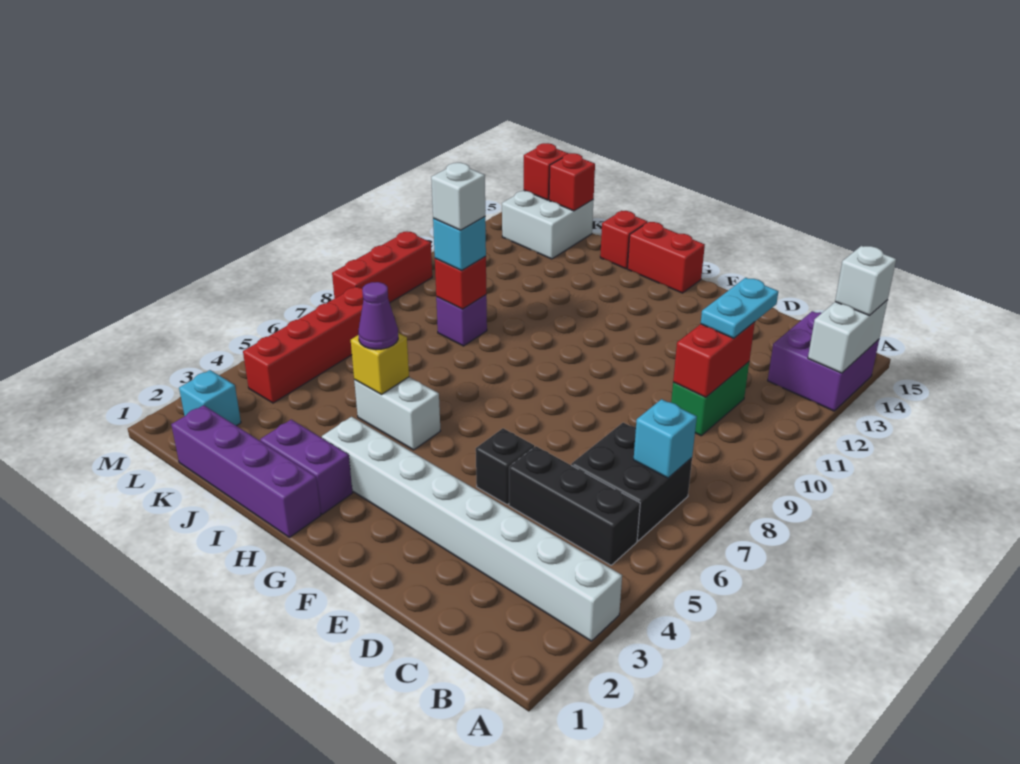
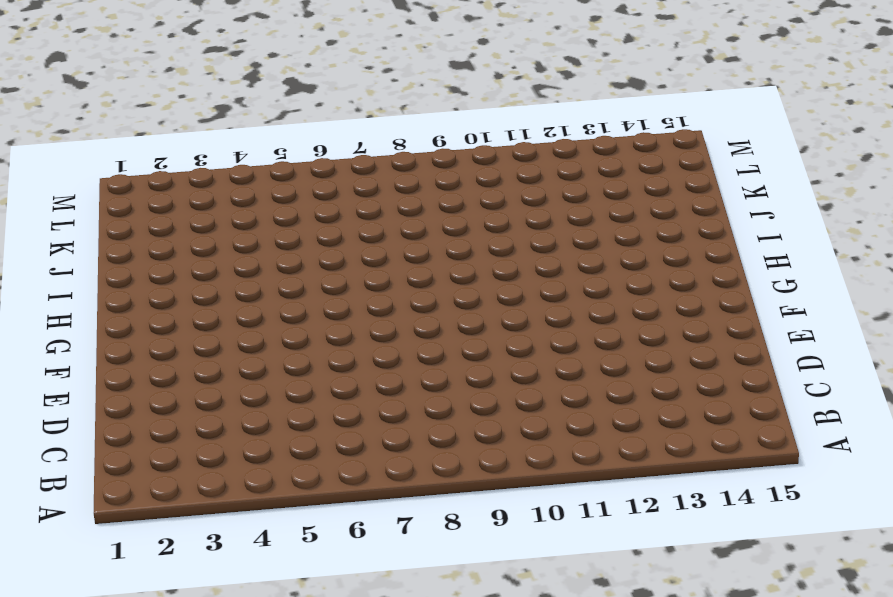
none -> white 1x8 brick [322,417,622,641]
none -> purple 2x2 brick [768,311,879,411]
none -> black 1x3 brick [509,446,640,565]

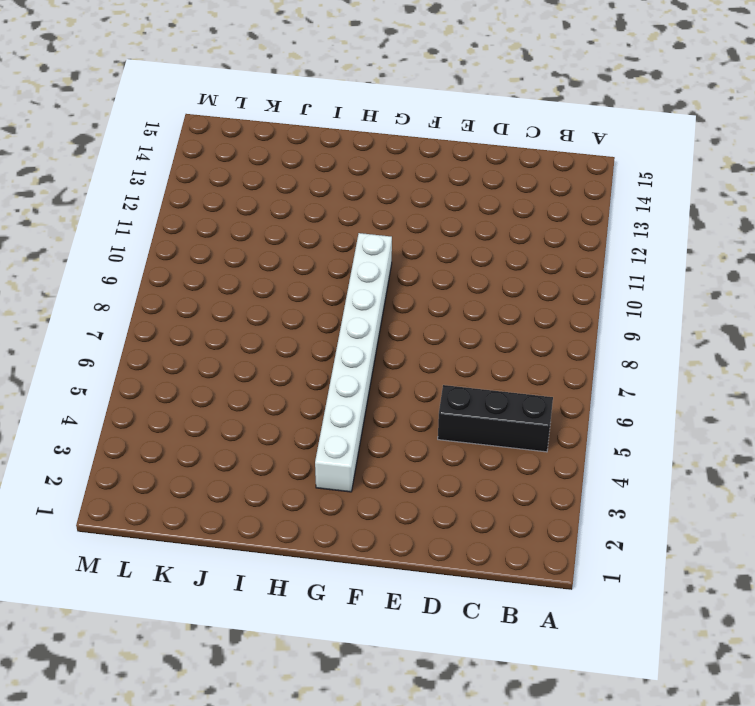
white 1x8 brick [315,233,392,492] -> white 1x8 brick turned to [322,417,622,641]
none -> purple 2x2 brick [768,311,879,411]
none -> black 2x2 brick [571,423,692,541]
none -> green 1x2 brick [671,362,749,436]

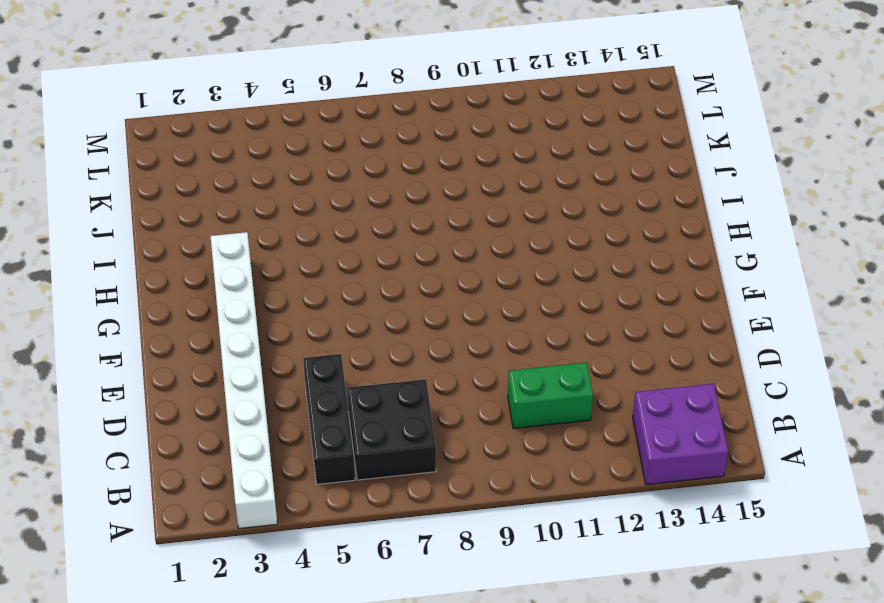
none -> black 1x1 brick [476,428,534,504]
none -> red 1x2 brick [627,222,705,293]
none -> purple 1x4 brick [171,405,321,537]

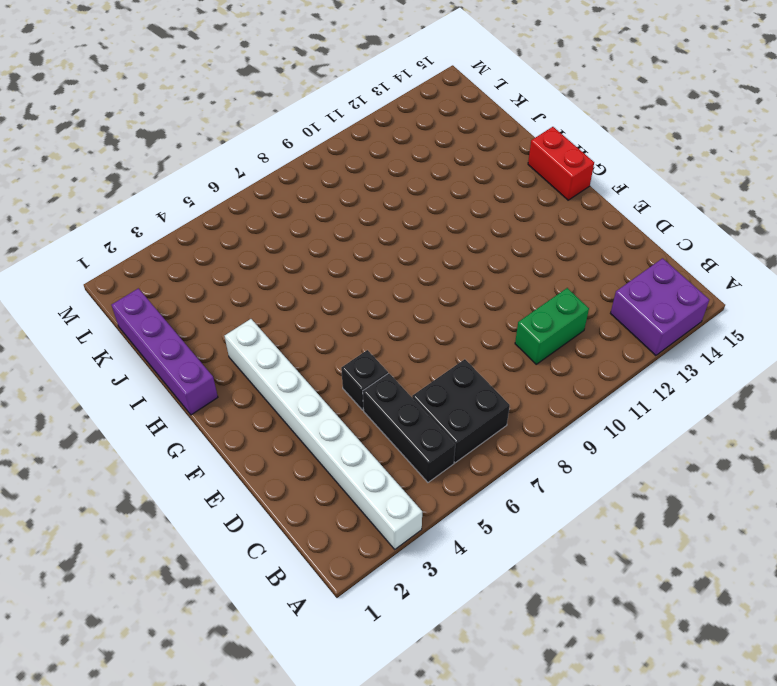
none -> purple 1x2 brick [260,420,353,514]
none -> white 1x2 brick [354,377,440,450]
none -> red 1x1 brick [600,211,648,269]

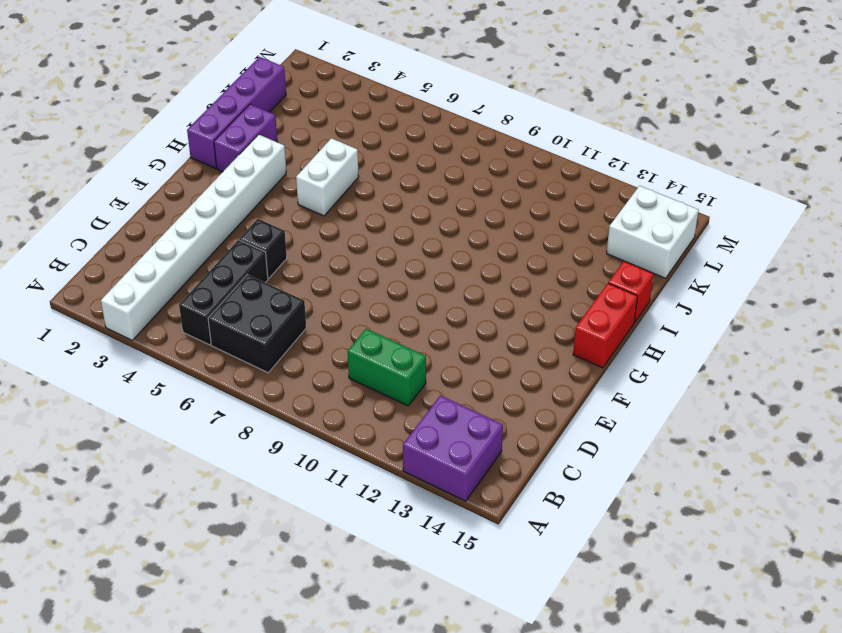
none -> purple 1x1 brick [436,295,487,346]
none -> cyan 1x1 brick [179,370,241,426]
none -> red 1x4 brick [243,287,363,403]

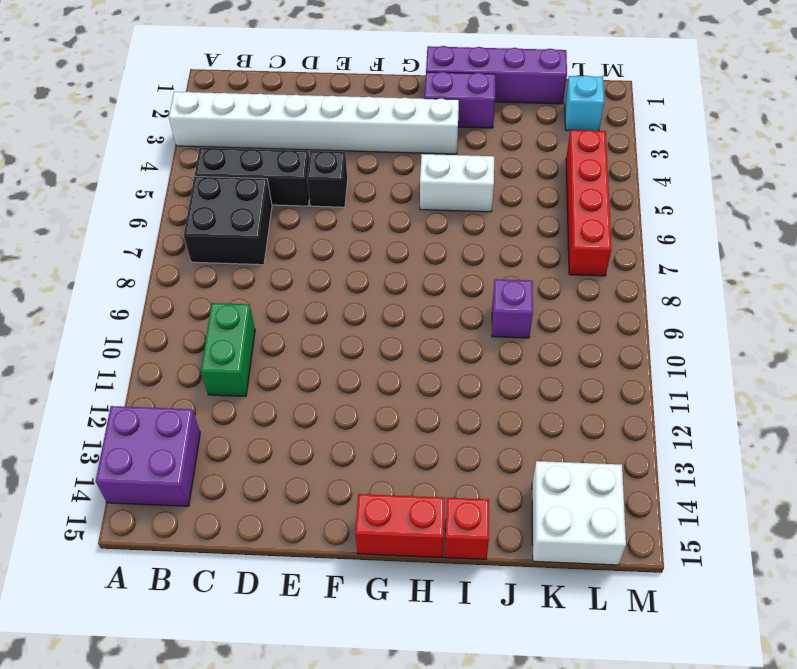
none -> red 1x3 brick [332,232,432,303]
none -> white 1x2 brick [808,300,888,373]
none -> cyan 1x1 brick [634,399,697,478]

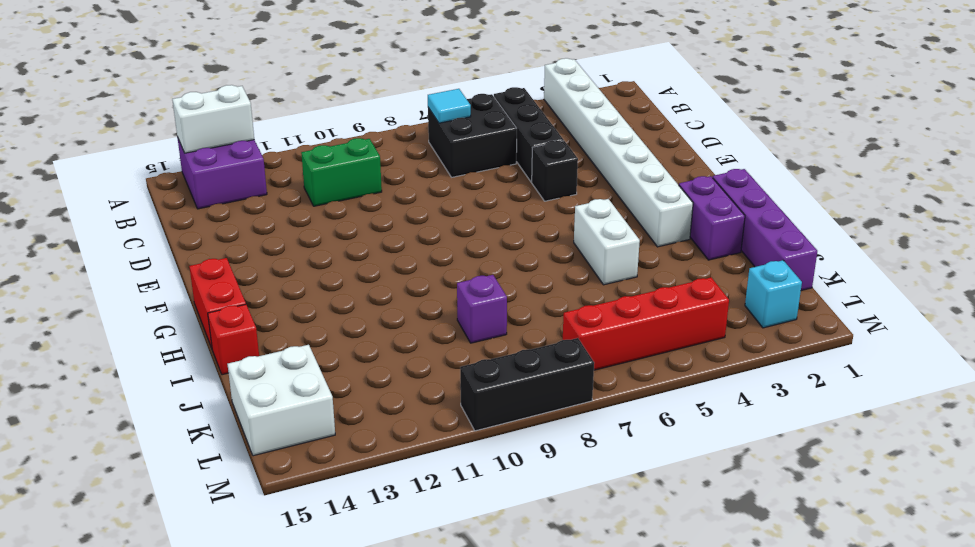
cyan 1x1 tile [428,89,471,123] -> cyan 1x1 brick [634,399,697,478]
black 1x3 brick [460,338,594,431] -> red 1x3 brick [332,232,432,303]
none -> red 1x2 brick [673,322,755,397]
none -> yellow 1x1 brick [351,333,409,395]
none -> red 1x1 brick [435,256,486,309]

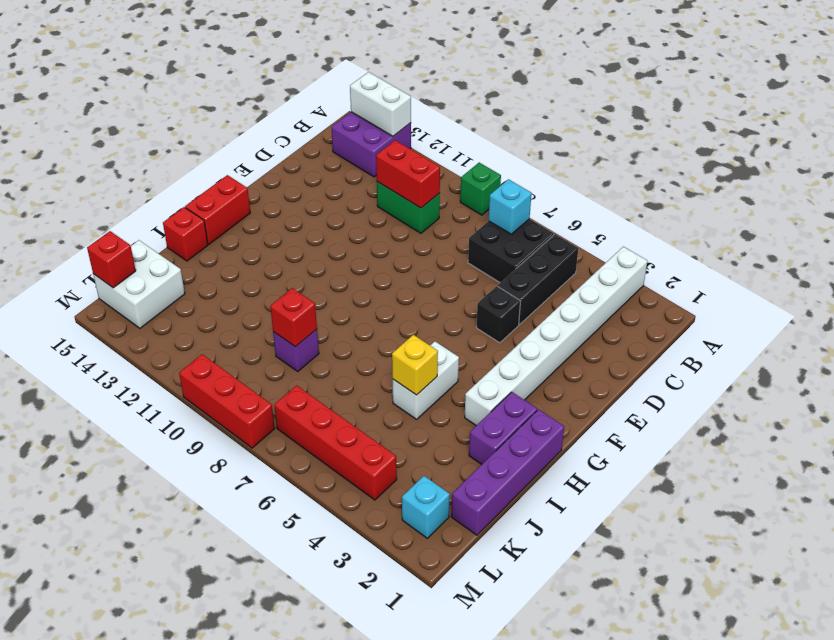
green 1x1 brick [460,163,501,215] -> none
none -> red 1x1 brick [549,153,595,211]
none -> white 1x1 brick [835,246,896,316]
none -> cyan 1x2 plate [701,278,778,338]

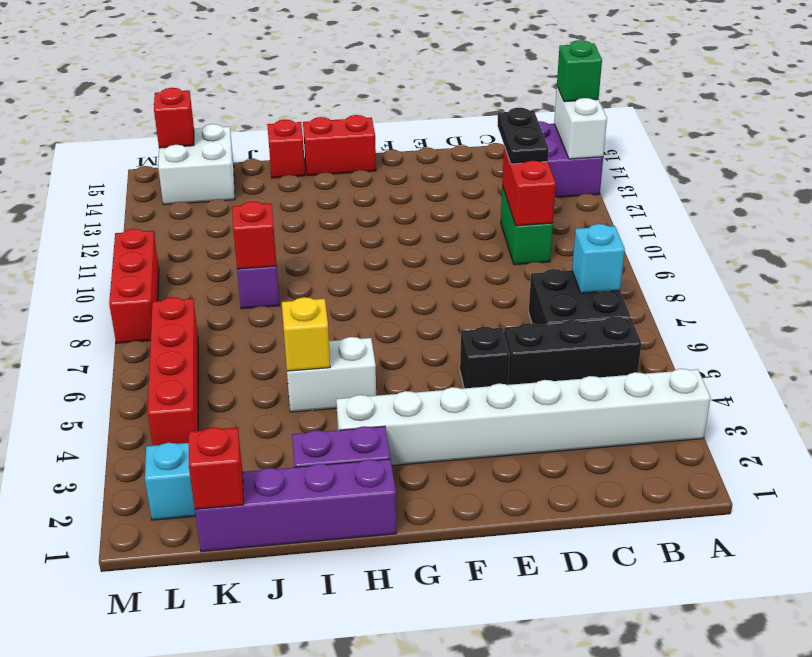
green 1x1 brick [557,40,602,102] -> white 1x1 brick [835,246,896,316]
black 1x2 plate [497,107,549,164] -> cyan 1x2 plate [701,278,778,338]
red 1x1 brick [189,428,244,509] -> red 1x1 brick moved to [549,153,595,211]
none -> purple 1x1 cone [358,282,398,350]
none -> cyan 1x1 brick [433,217,486,270]
none -> white 1x1 brick [431,163,485,230]

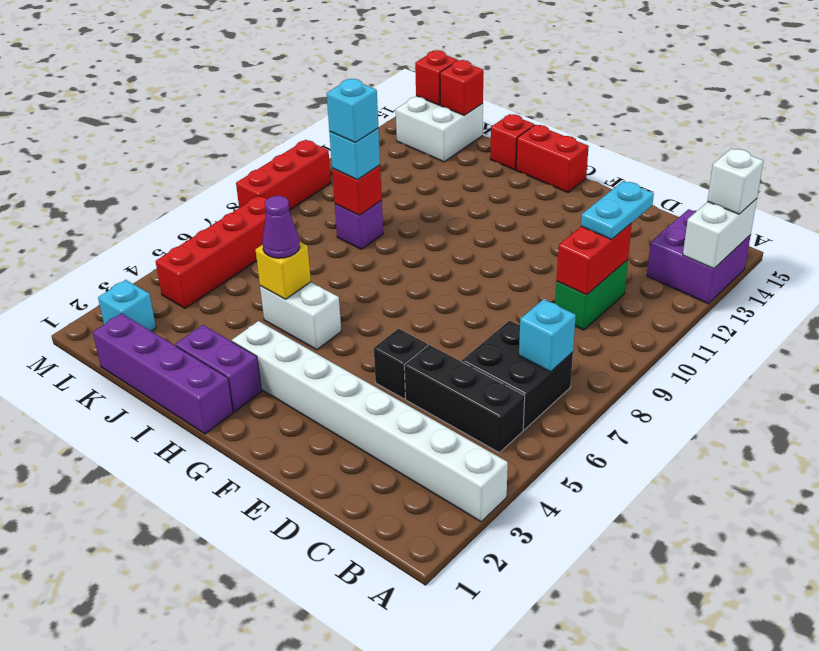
cyan 1x1 brick [327,79,378,142] -> white 1x1 brick [431,163,485,230]

